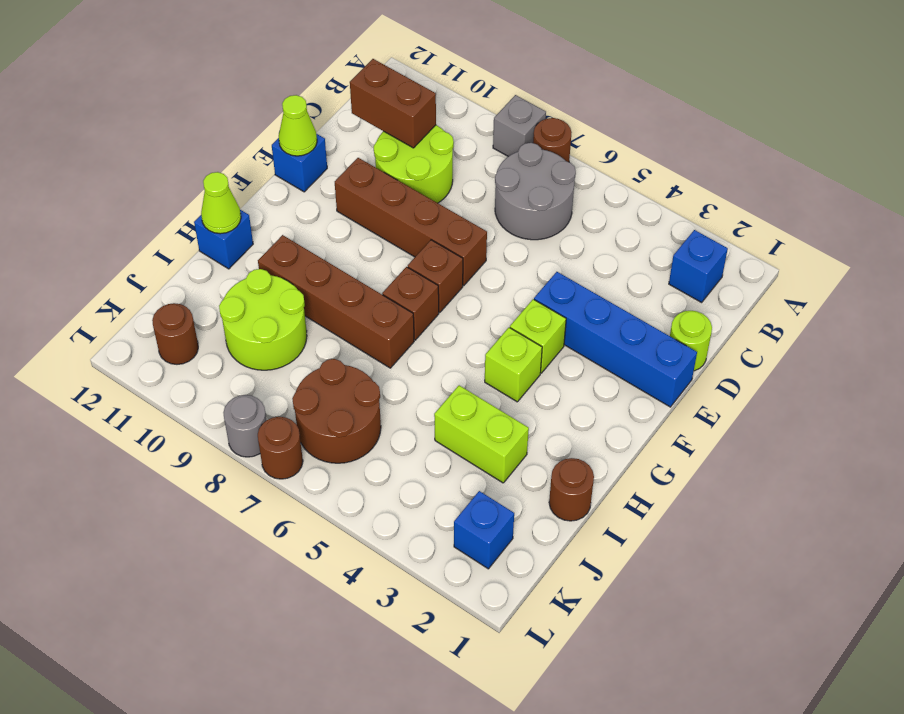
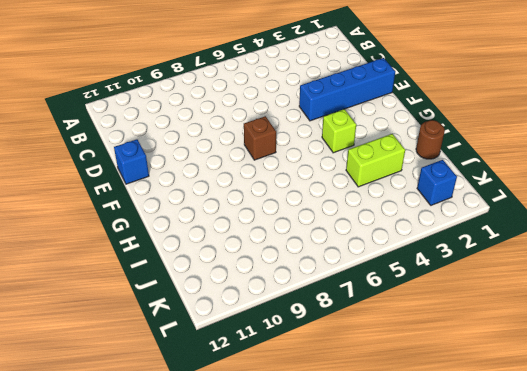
none -> brown 1x1 round brick [533,118,572,162]
none -> grey 1x1 brick [493,95,546,157]
none -> blue 1x1 brick [669,230,728,302]

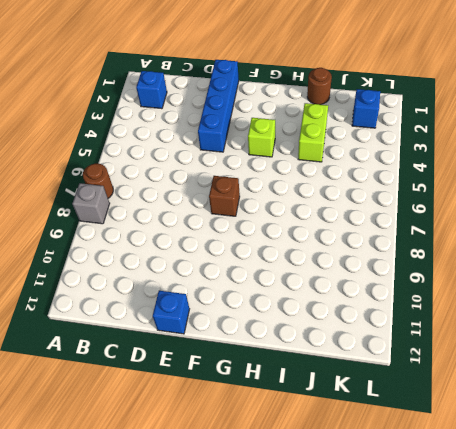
none -> grey 2x2 round brick [495,143,576,240]
none -> lime 2x2 round brick [374,125,454,203]
none -> lime 1x1 round brick [670,311,712,371]

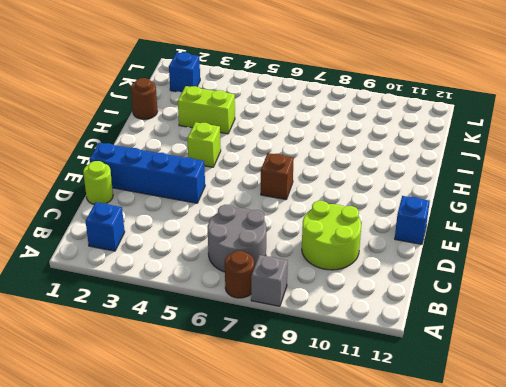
none -> brown 1x4 brick [335,158,487,286]
none -> lime 1x1 brick [510,299,566,373]
none -> brown 1x1 brick [382,267,439,340]

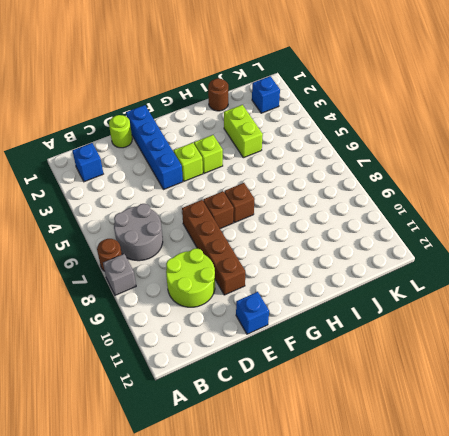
none -> brown 1x4 brick [258,235,414,368]
none -> blue 1x1 brick [194,210,253,269]
none -> lime 2x2 round brick [219,269,307,370]

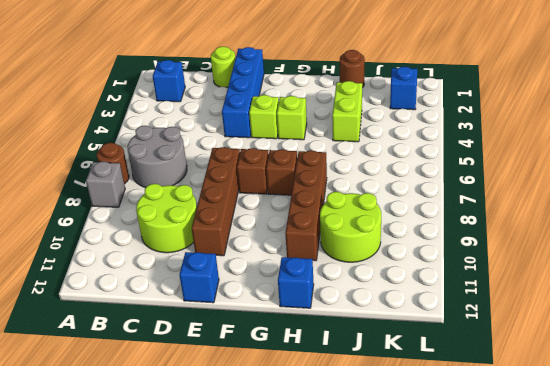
none -> brown 2x2 round brick [292,359,381,463]
none -> brown 1x1 round brick [152,303,198,364]
none -> brown 1x1 round brick [258,417,303,479]

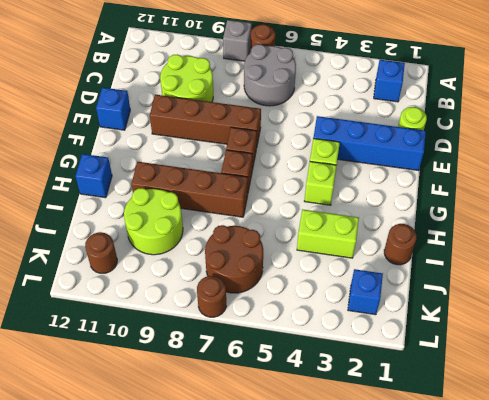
none -> grey 1x1 round brick [223,395,267,457]
none -> brown 1x2 brick [350,59,436,148]
none -> lime 1x1 cone [279,95,317,156]

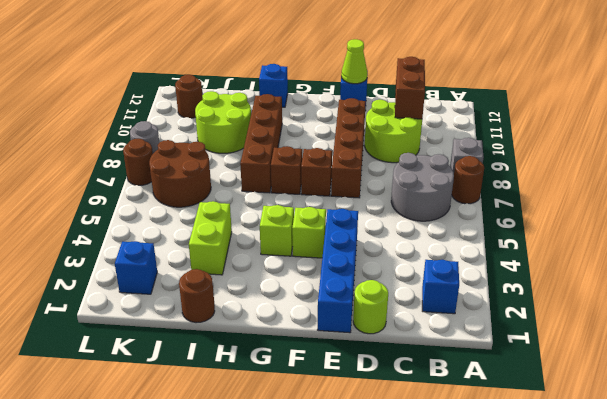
none -> lime 1x1 cone [201,172,241,234]

